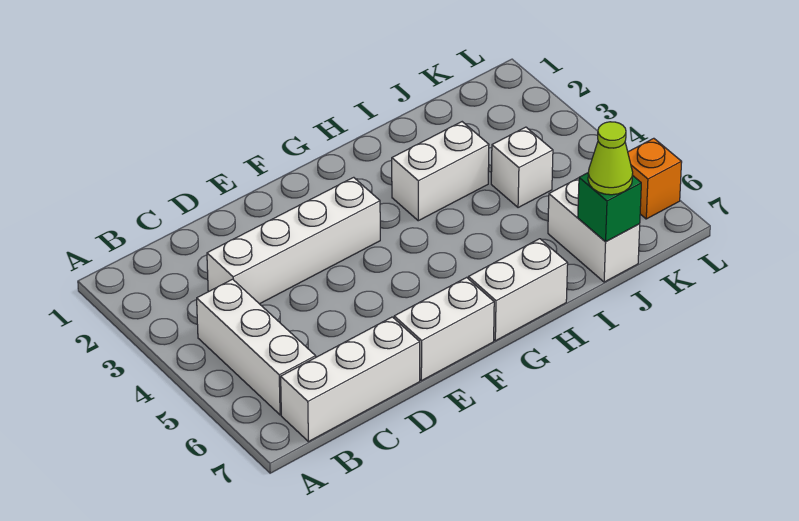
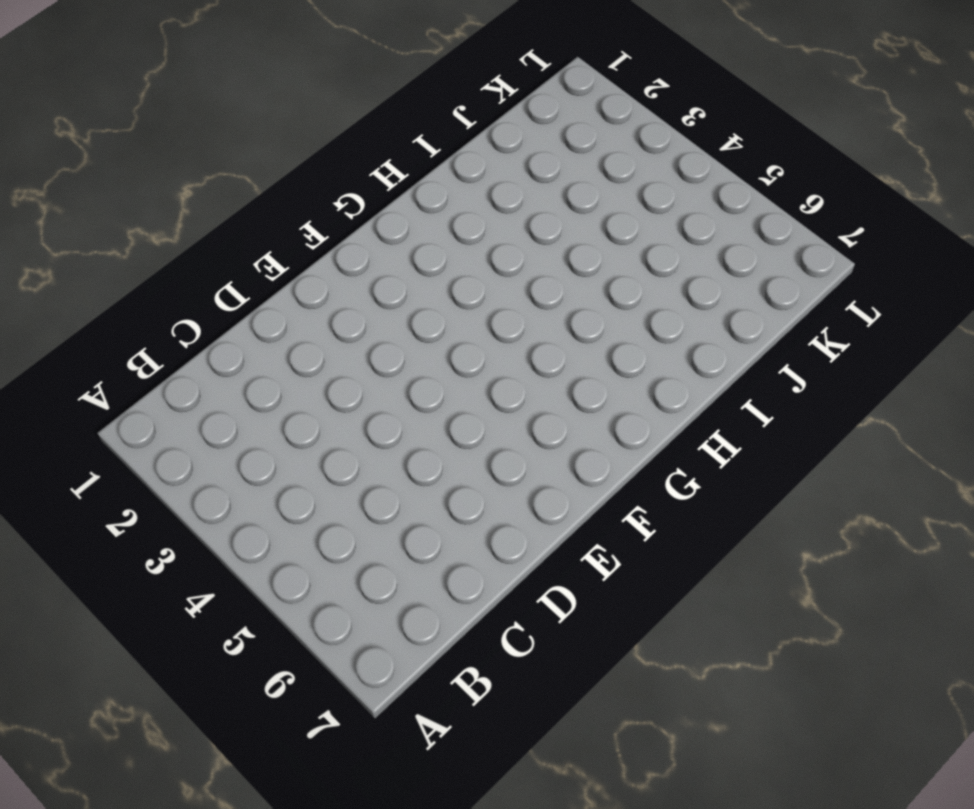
none -> white 1x3 brick [197,279,316,415]
none -> white 1x3 brick [281,317,420,442]

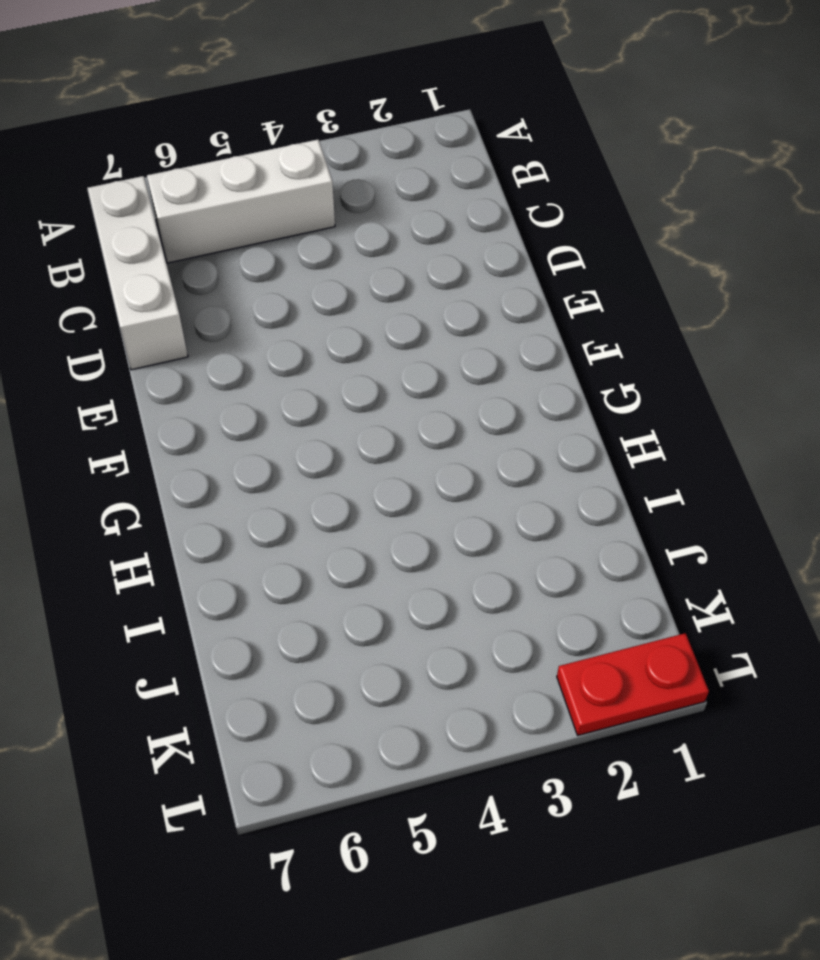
red 1x2 plate [557,633,709,735] -> none
none -> white 1x4 brick [207,177,380,304]
none -> white 1x2 brick [394,278,494,381]

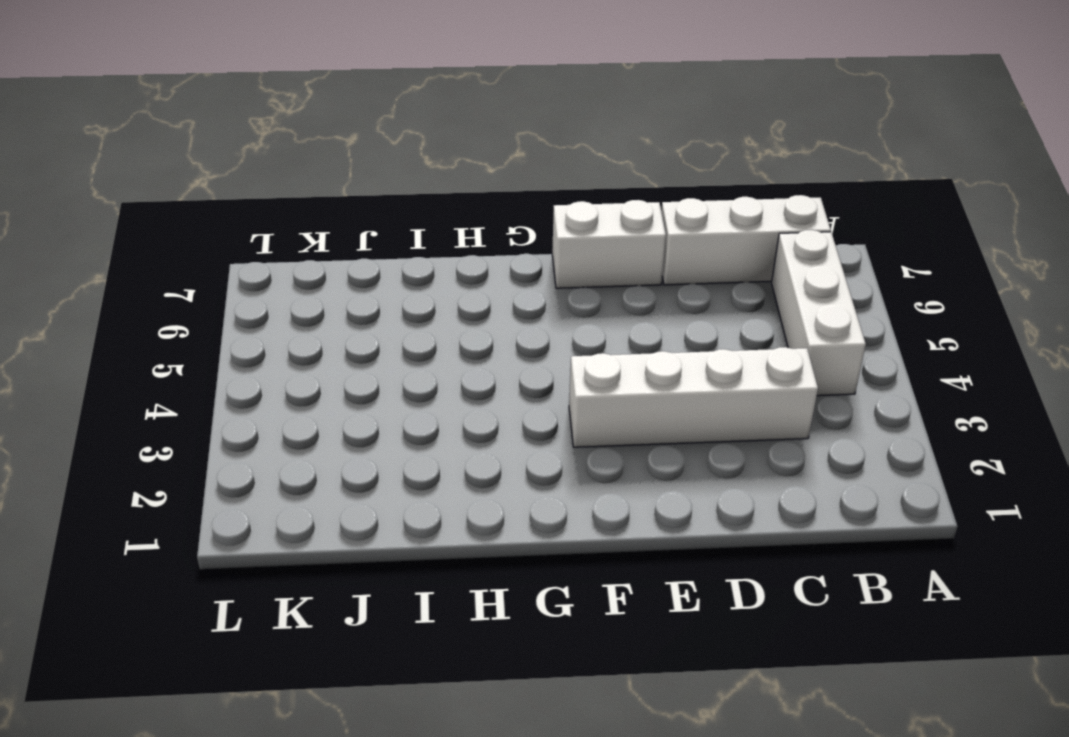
none -> white 1x2 brick [468,239,568,341]
none -> white 1x2 brick [392,122,489,221]

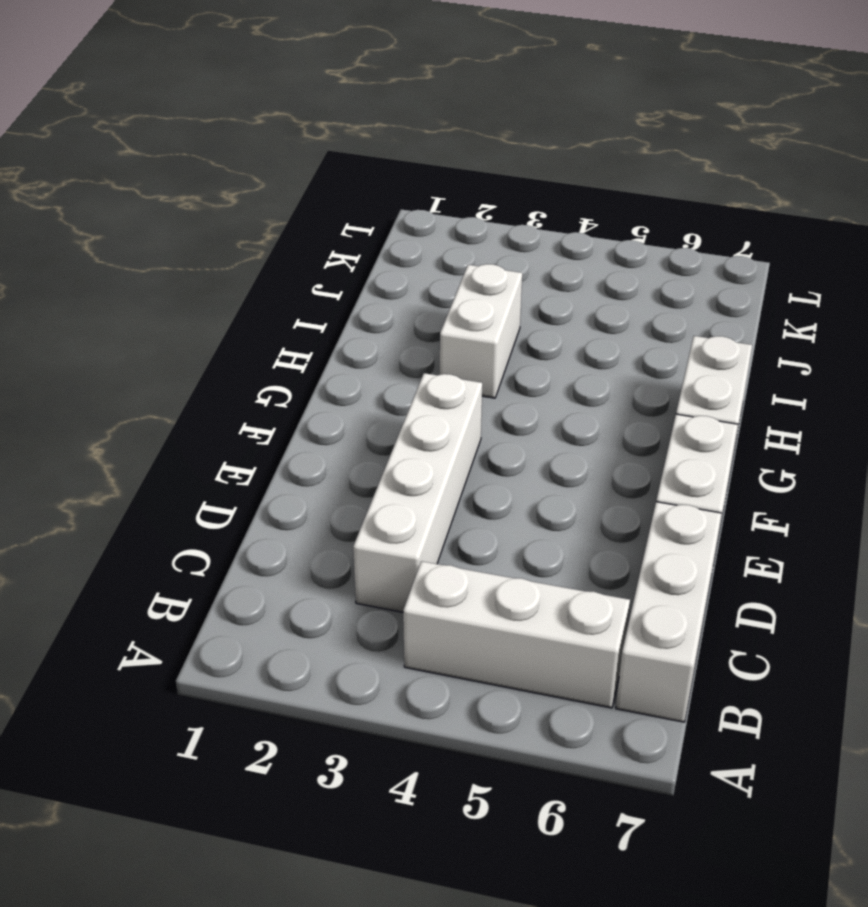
none -> white 1x1 brick [491,127,553,208]
none -> white 1x2 brick [548,178,640,282]

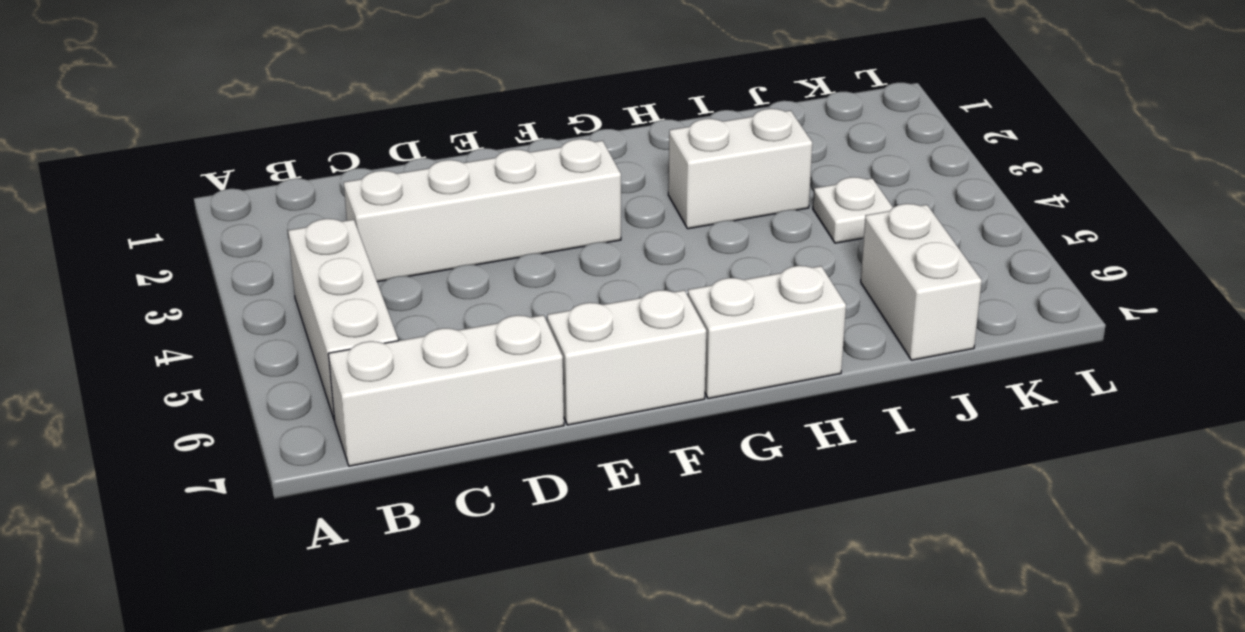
white 1x1 plate [813,177,893,243] -> white 1x1 brick [491,127,553,208]
none -> orange 1x1 brick [628,138,682,219]
none -> green 1x1 brick [578,173,641,241]

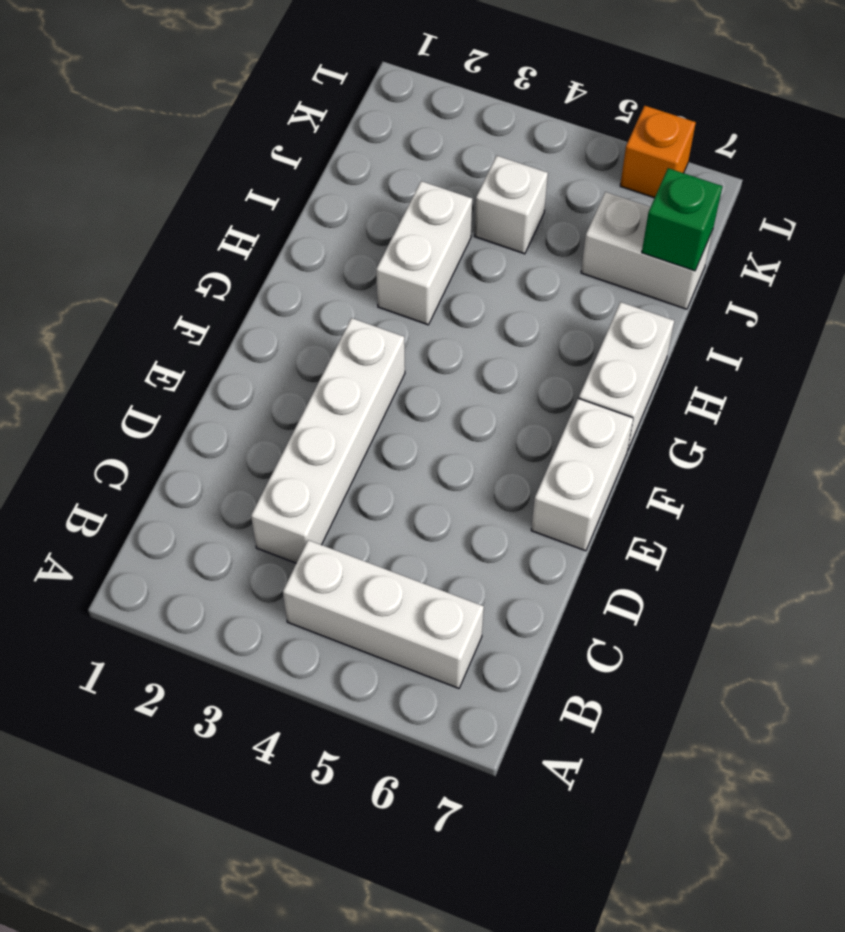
none -> white 1x3 brick [281,317,420,442]
none -> lime 1x1 cone [588,122,633,195]

